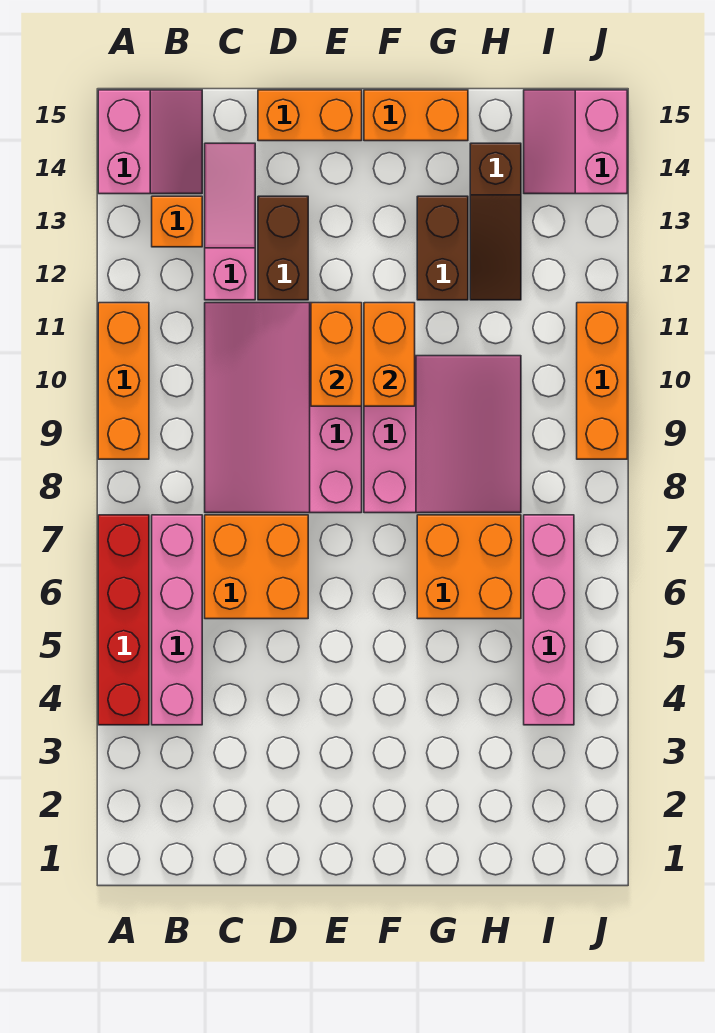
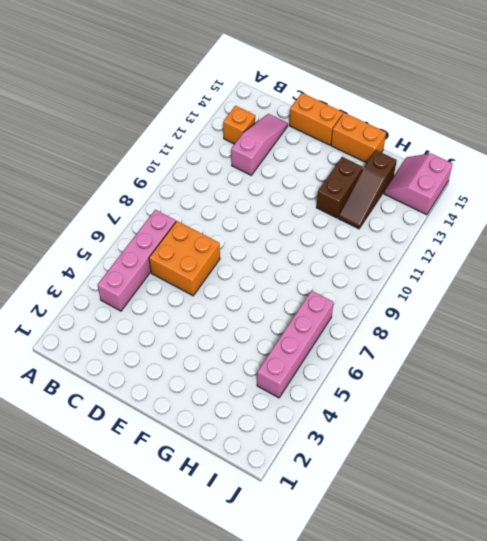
none -> red 1x4 brick [98,515,149,725]
none -> orange 1x3 brick [98,303,149,459]
none -> pink 2x2 slope [98,90,202,194]

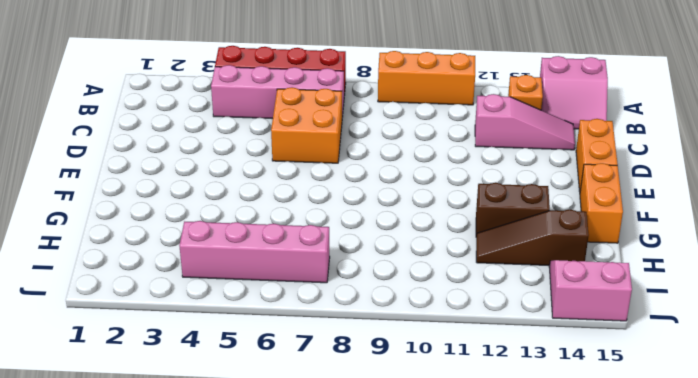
none -> pink 3x4 slope [205,303,362,513]
none -> brown 1x2 brick [258,196,308,300]
none -> pink 3x3 slope [364,356,521,513]

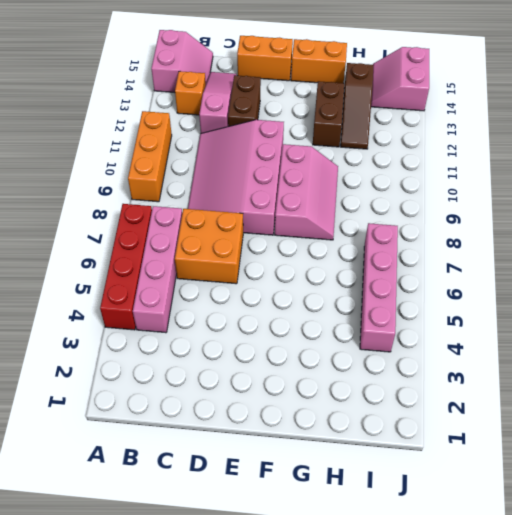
pink 2x3 slope [275,144,338,240] -> pink 3x3 slope [364,356,521,513]
none -> orange 2x2 brick [417,515,521,619]
none -> orange 1x3 brick [577,303,627,459]
none -> orange 1x2 brick [311,303,362,406]

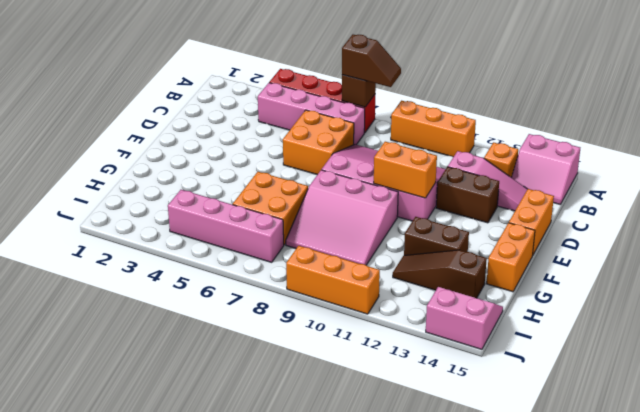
brown 1x1 brick [342,75,376,107] -> none
brown 1x2 slope [342,35,401,87] -> none
none -> orange 1x2 brick [364,303,415,406]

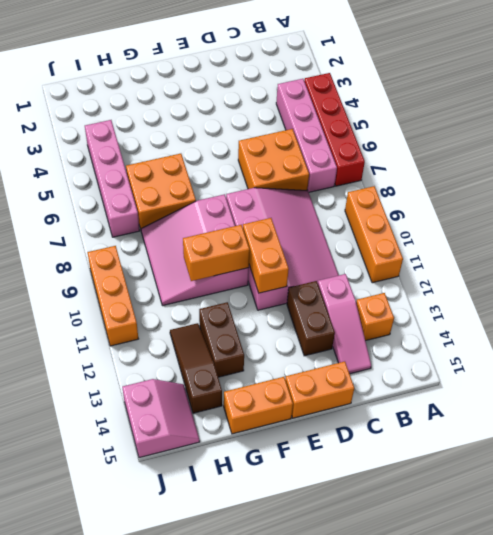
orange 1x2 brick [183,225,250,281] -> orange 1x2 brick turned to [364,303,415,406]
none -> pink 2x2 slope [98,90,202,194]

